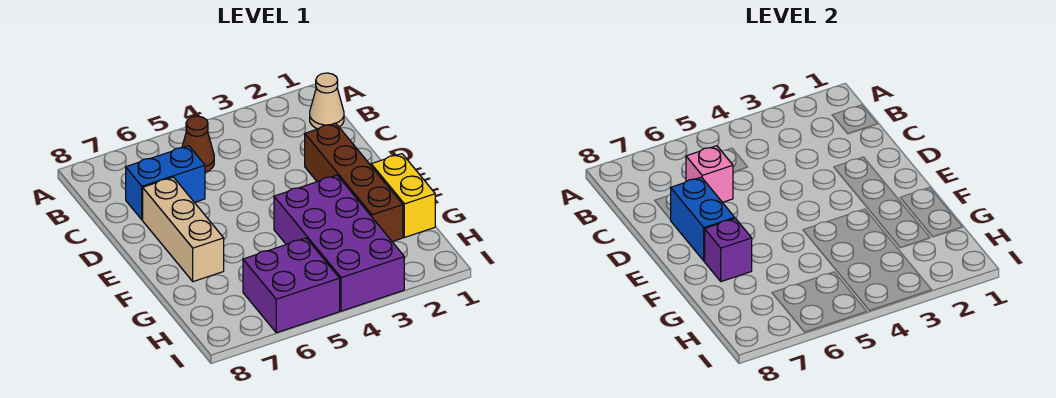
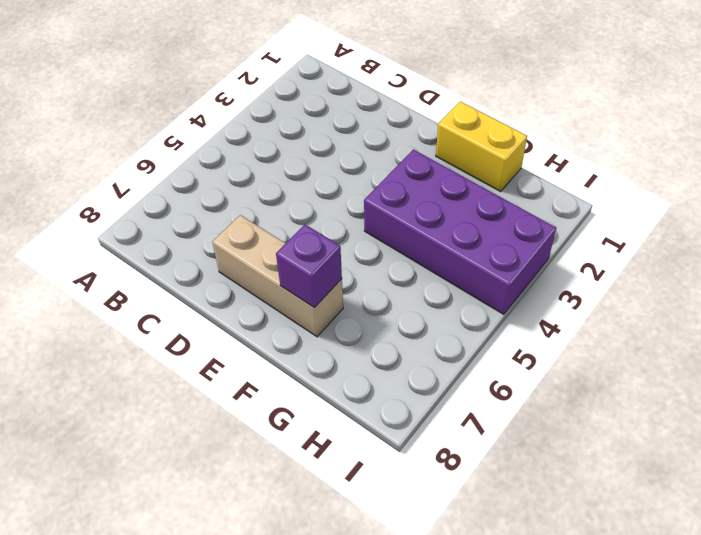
none -> tan 1x1 cone [310,73,344,129]
none -> brown 1x1 cone [182,116,214,172]

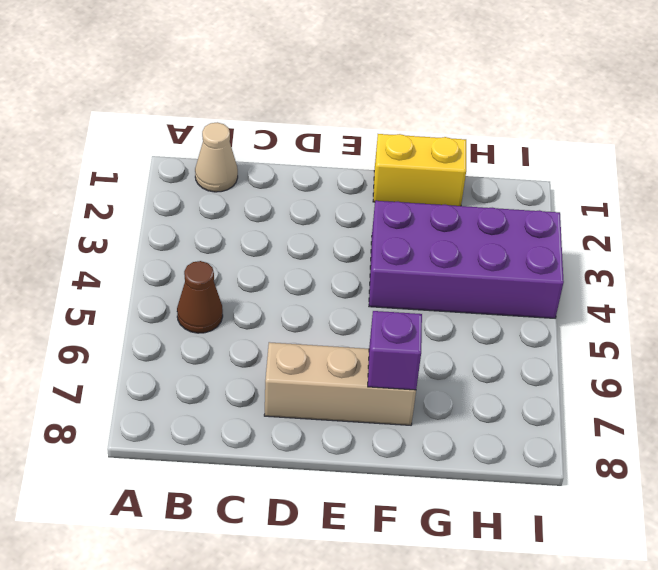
none -> blue 1x2 brick [126,146,205,220]
none -> brown 1x4 brick [305,123,403,242]

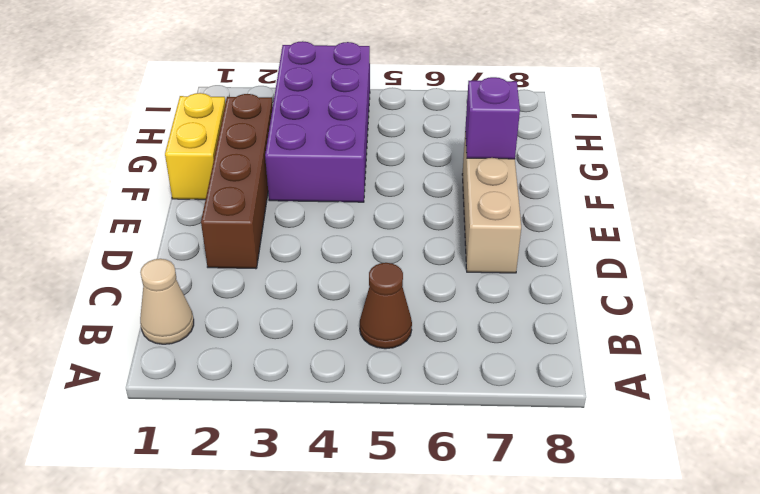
none -> blue 1x2 brick [126,146,205,220]
none -> purple 2x2 brick [243,238,340,333]

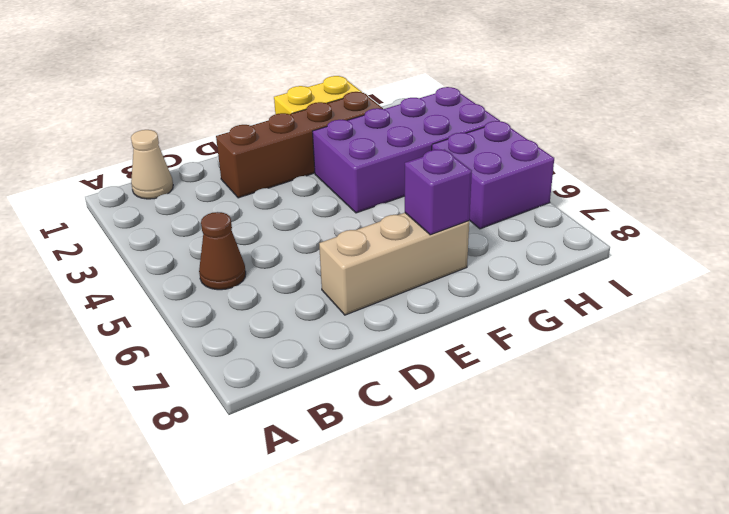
none -> blue 1x2 brick [126,146,205,220]
none -> pink 1x1 brick [686,146,733,202]

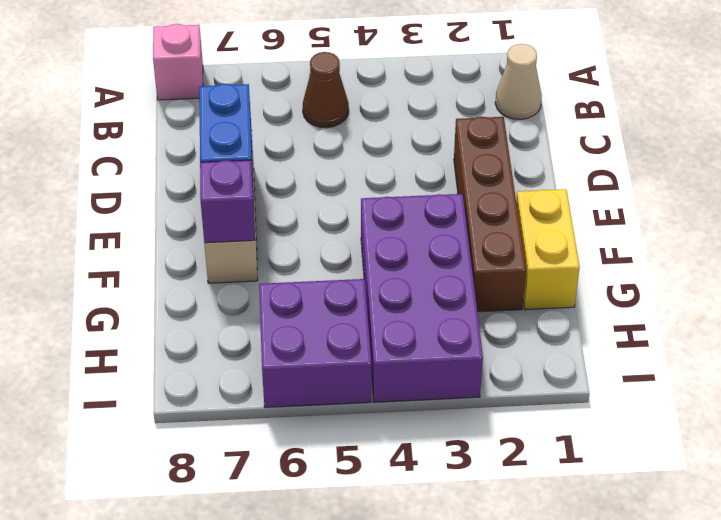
pink 1x1 brick [153,24,203,100] -> pink 1x1 brick moved to [686,146,733,202]
none -> blue 1x2 brick [126,146,205,220]

